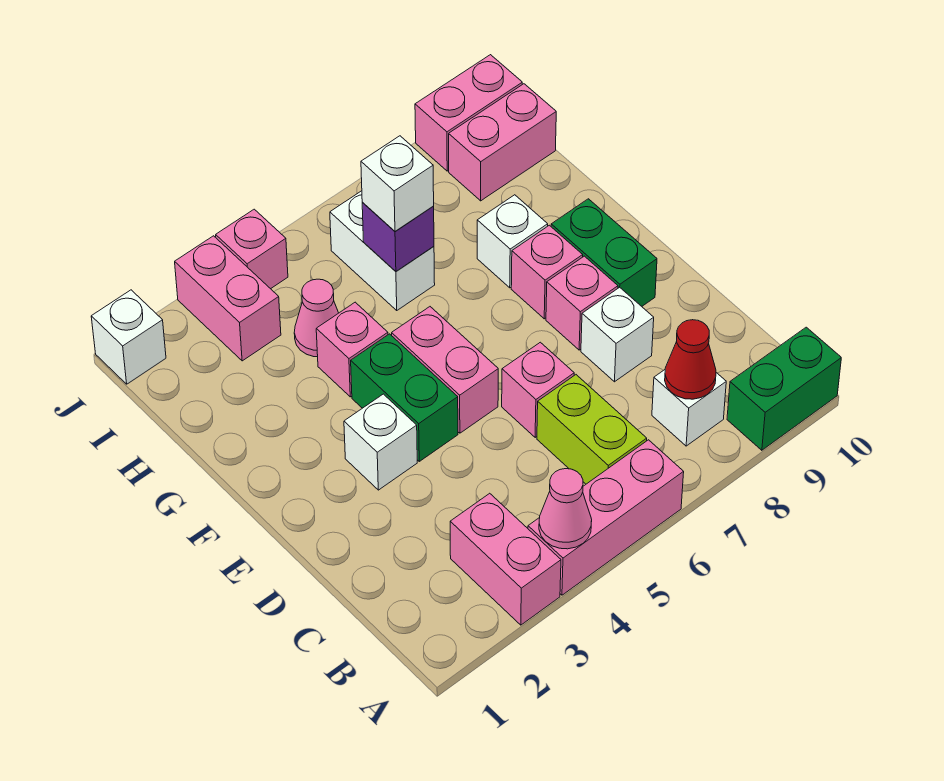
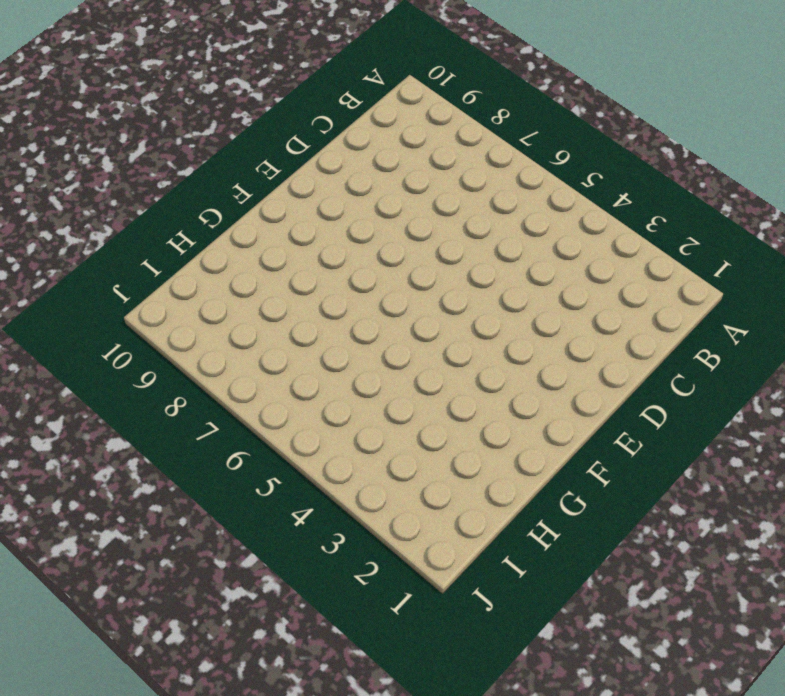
none -> pink 1x2 brick [450,493,561,625]
none -> pink 1x3 brick [528,440,684,595]
none -> green 1x2 brick [727,327,841,450]

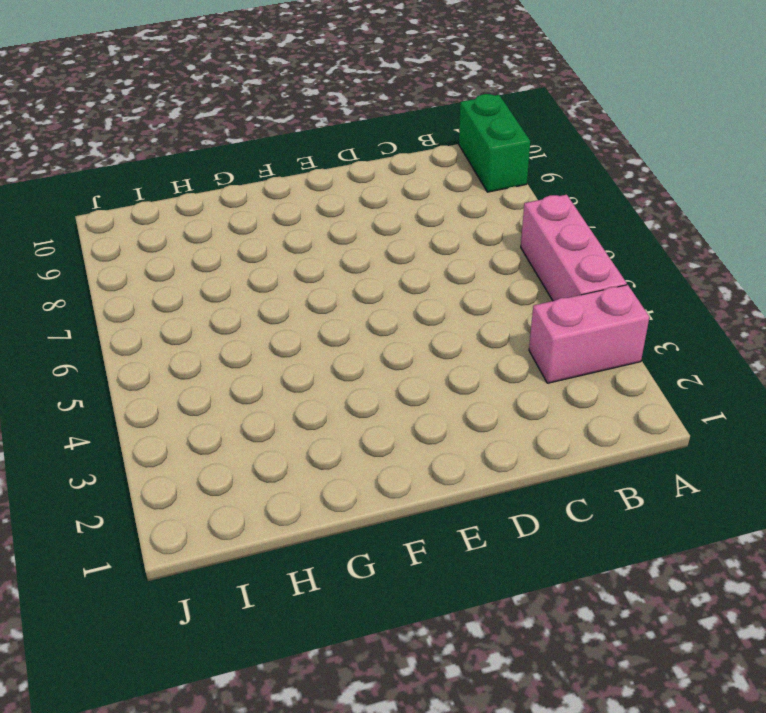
none -> lime 1x2 brick [537,375,647,484]
none -> white 1x1 brick [652,370,726,446]
none -> pink 1x1 brick [502,342,574,437]

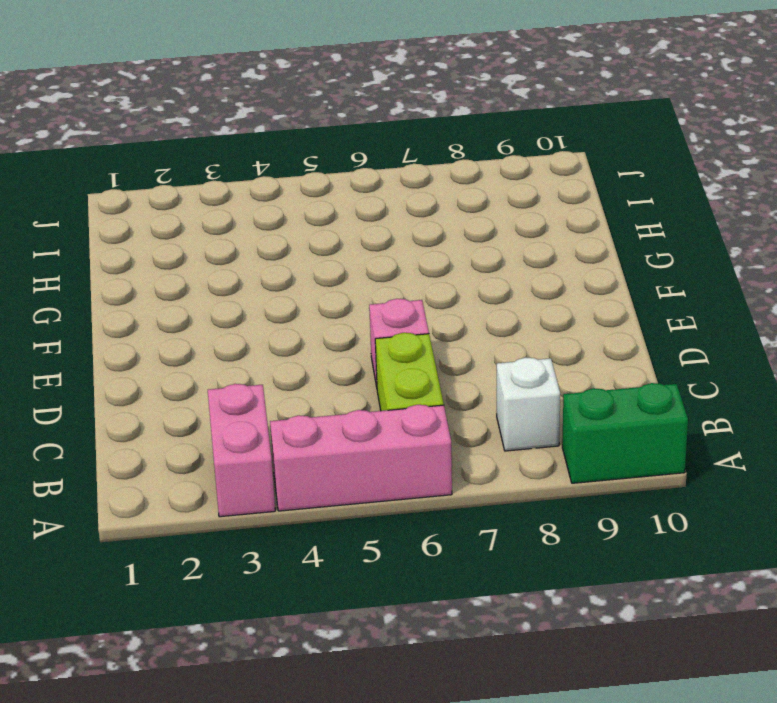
none -> white 1x1 brick [581,287,654,382]
none -> white 1x1 brick [344,394,417,490]
none -> green 1x2 brick [351,334,458,461]

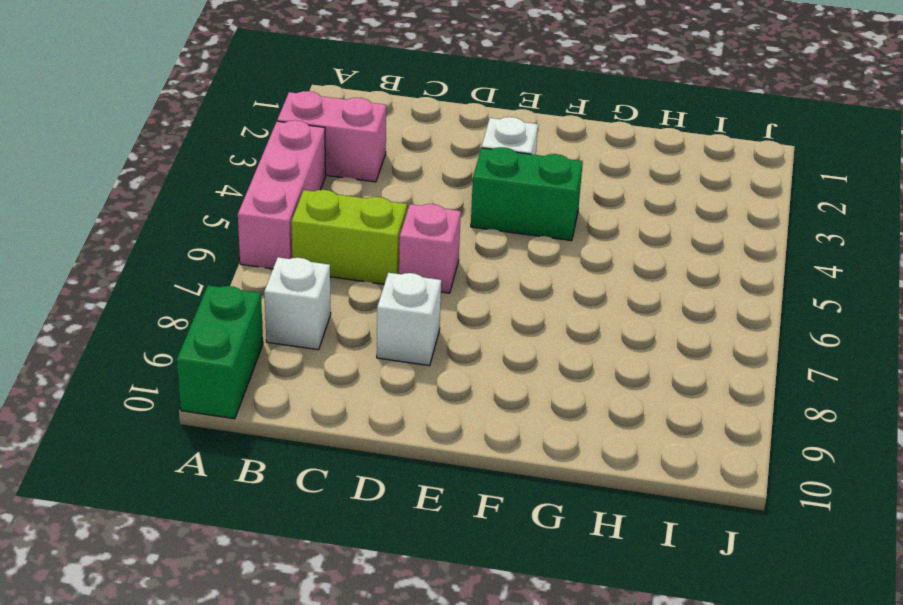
none -> pink 1x2 brick [392,307,498,433]
none -> pink 1x1 brick [546,256,618,350]
none -> green 1x2 brick [551,199,657,306]

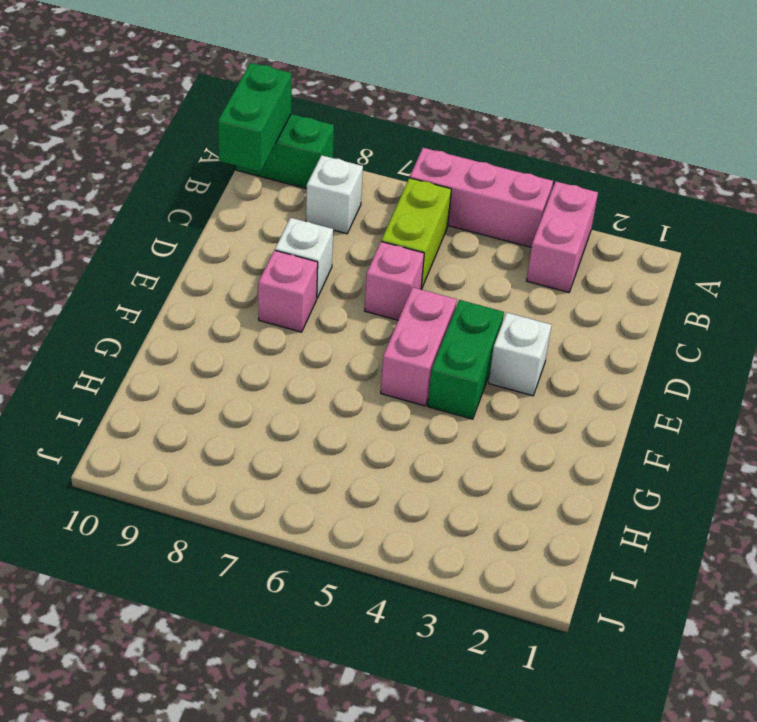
green 1x2 brick [218,63,292,172] -> green 1x2 brick moved to [551,199,657,306]
none -> pink 1x1 brick [511,225,583,319]
none -> pink 1x1 brick [316,302,388,397]
none -> white 1x1 brick [477,195,548,288]

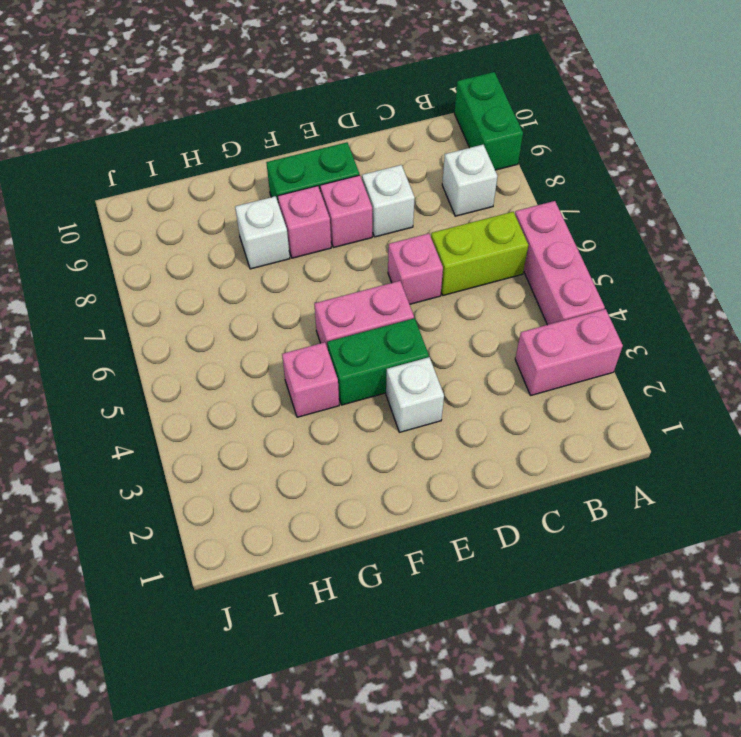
none -> pink 1x1 cone [294,279,338,357]
none -> white 1x2 brick [330,191,435,310]
none -> pink 1x2 brick [175,236,281,361]

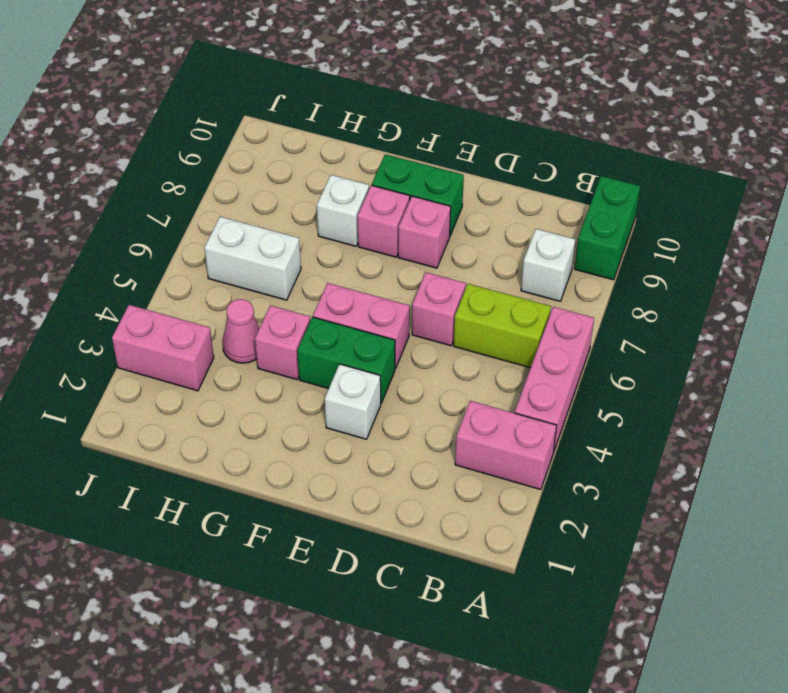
none -> white 1x1 brick [581,287,654,382]
none -> pink 1x2 brick [449,84,556,201]
none -> white 1x1 brick [91,290,166,384]

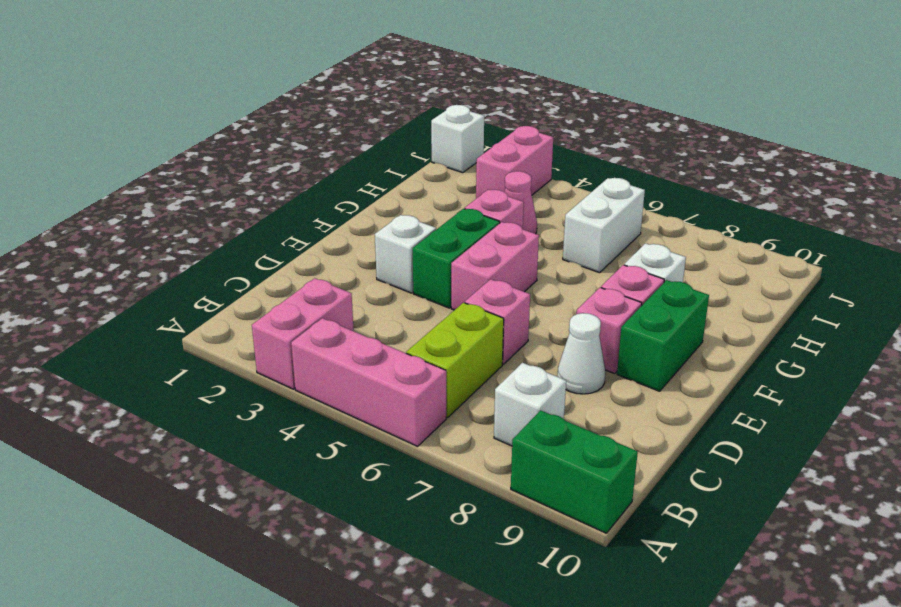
white 1x1 cone [557,313,606,394] -> white 1x1 brick [581,287,654,382]
none -> pink 1x2 brick [449,84,556,201]
none -> pink 1x1 brick [216,209,288,289]
none -> pink 1x2 brick [415,55,522,171]

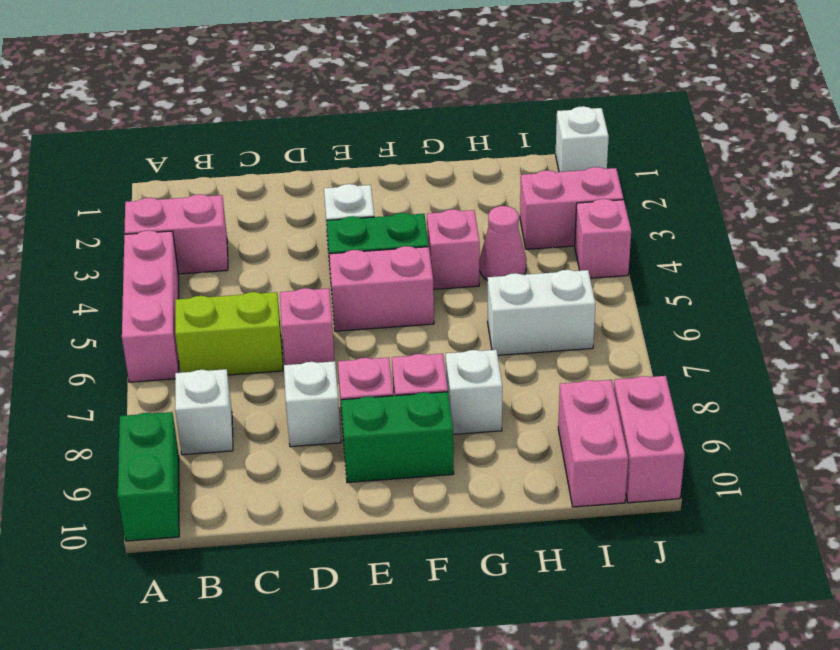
none -> pink 1x1 cone [539,469,592,549]
none -> red 1x1 cone [665,320,716,399]
none -> purple 1x1 brick [362,202,434,271]

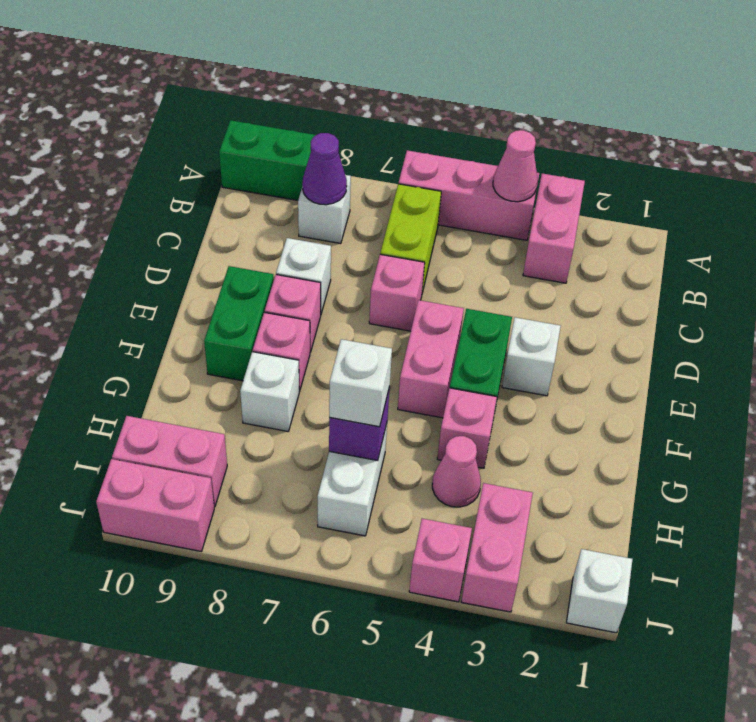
purple 1x1 cone [302,133,347,205] -> red 1x1 cone [665,320,716,399]

